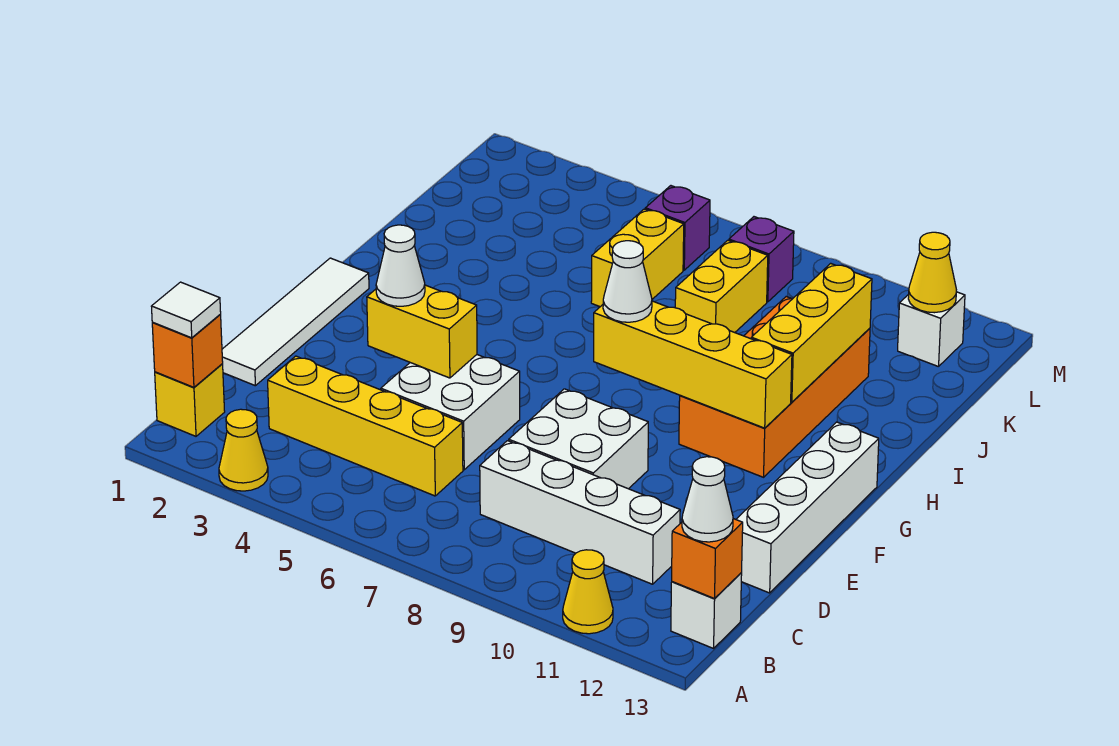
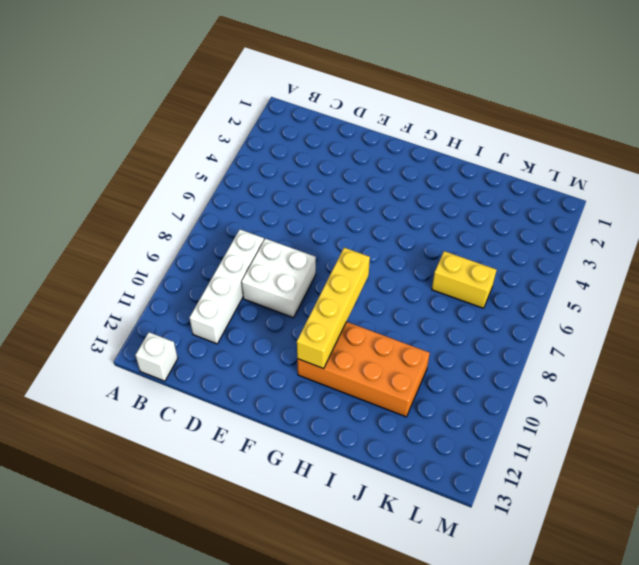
none -> yellow 1x1 cone [219,409,268,491]
none -> yellow 1x1 cone [563,550,613,634]
none -> yellow 1x1 brick [155,364,225,436]

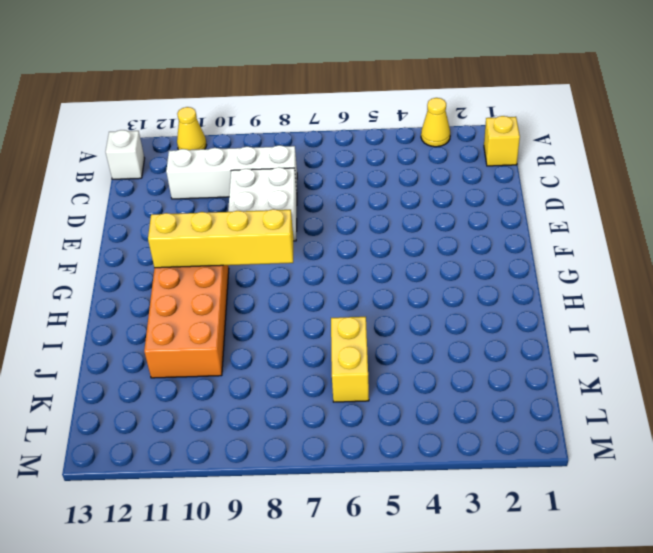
none -> yellow 1x4 brick [268,356,463,496]
none -> white 1x4 tile [222,258,369,386]
none -> white 2x2 brick [381,355,520,470]

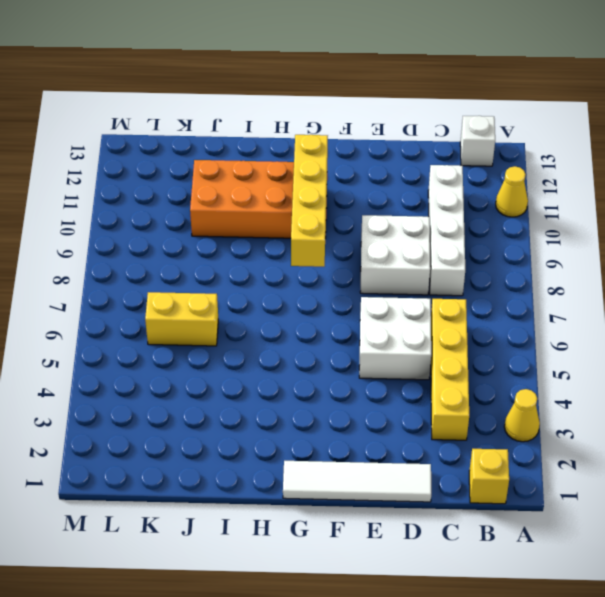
none -> white 1x4 brick [736,422,879,593]
none -> yellow 1x2 brick [675,240,768,333]
none -> purple 1x1 brick [645,186,710,270]

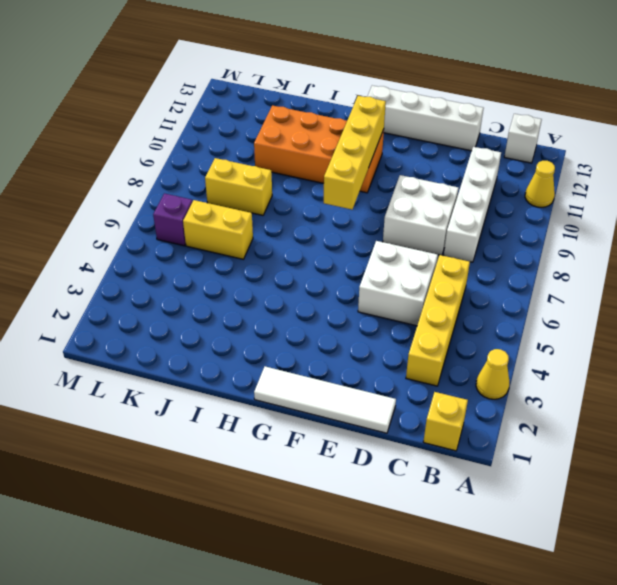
none -> purple 1x1 brick [729,217,794,302]
none -> white 1x1 brick [898,292,965,367]
none -> orange 1x1 brick [152,315,223,387]

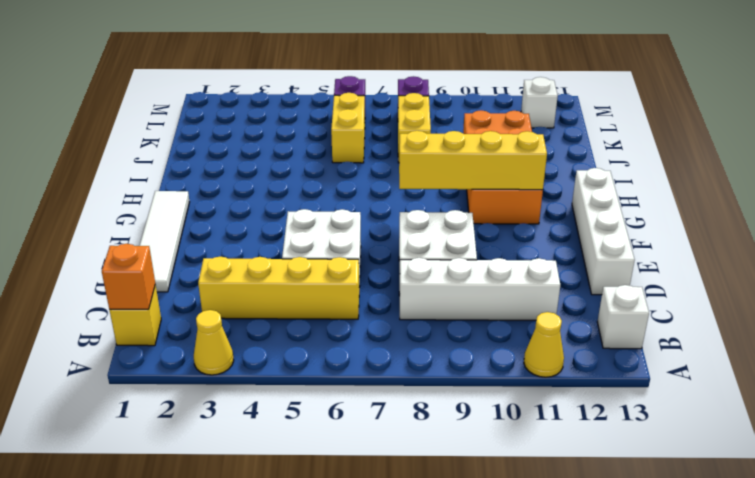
none -> orange 1x1 brick [672,519,743,599]
none -> yellow 1x2 brick [367,285,477,378]
none -> yellow 1x3 brick [751,263,872,402]

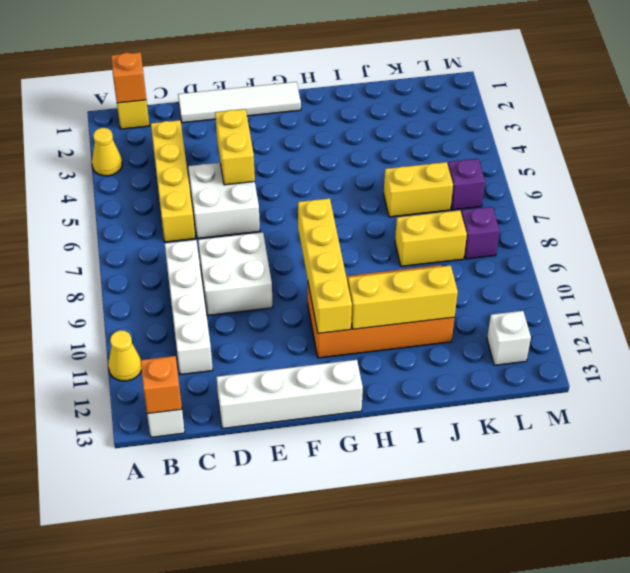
none -> yellow 1x1 cone [908,232,956,313]
none -> white 1x1 tile [151,282,221,338]
none -> white 1x1 cone [682,457,733,542]

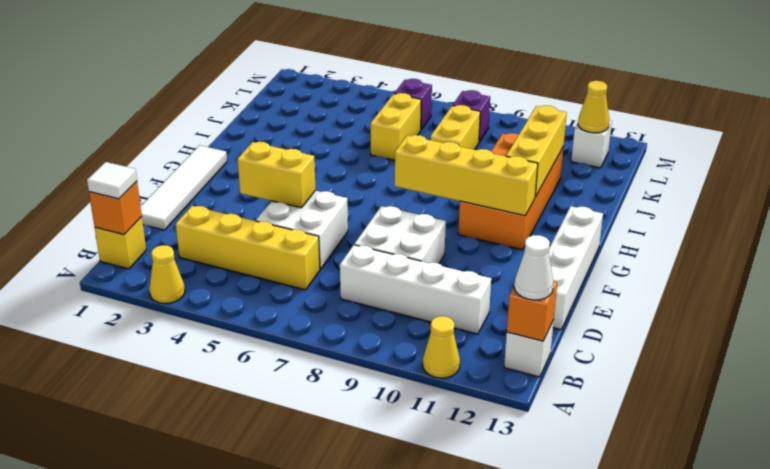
none -> white 1x1 cone [376,225,425,306]
none -> white 1x1 cone [603,241,652,322]

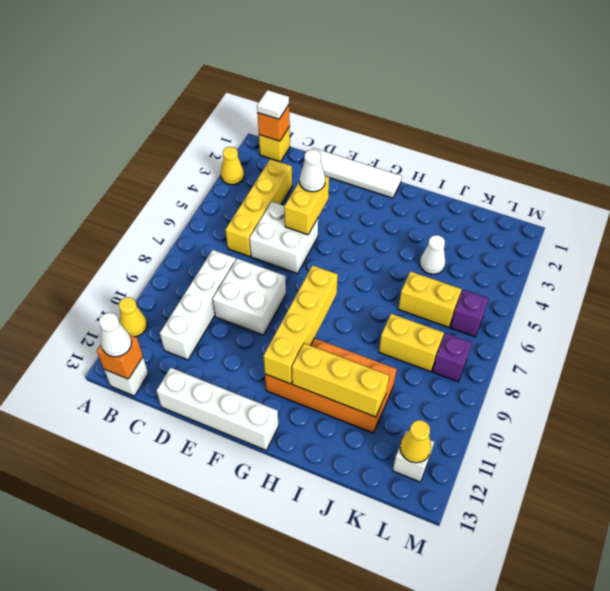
white 1x1 cone [420,235,445,274] -> white 1x1 cone moved to [603,241,652,322]

